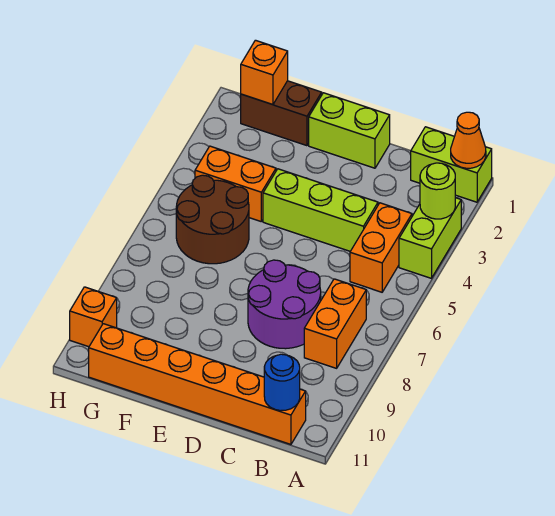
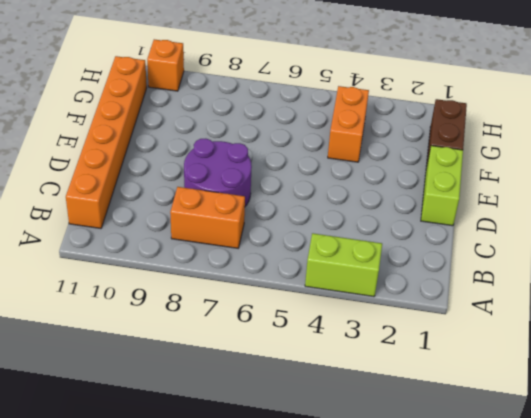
none -> lime 1x2 brick [411,127,492,202]
none -> orange 1x2 brick [350,203,412,292]
none -> lime 1x3 brick [263,169,378,251]

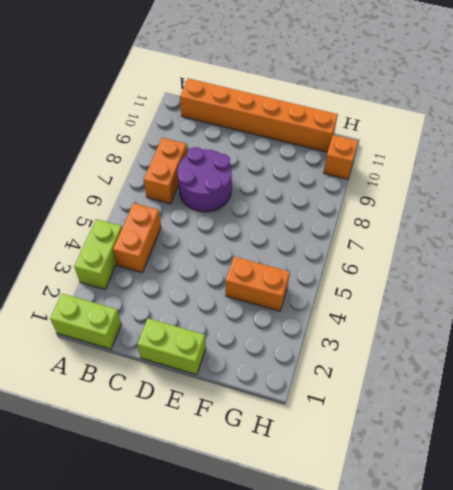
none -> lime 1x3 brick [263,169,378,251]
none -> brown 1x2 brick [241,81,322,146]
none -> brown 2x2 round brick [176,175,249,264]

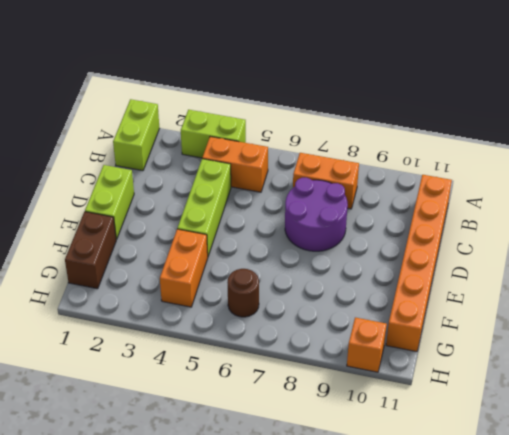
brown 1x1 round brick [228,269,259,317] -> brown 2x2 round brick [176,175,249,264]
none -> orange 1x1 cone [451,112,486,168]
none -> lime 1x1 round brick [420,163,455,219]
none -> blue 1x1 round brick [264,354,300,411]

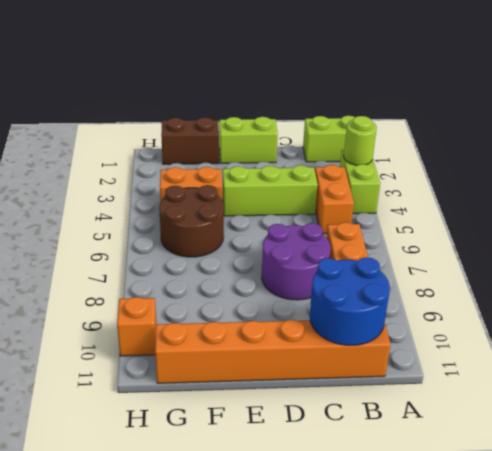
blue 2x2 round brick [310,257,390,345] -> blue 1x1 round brick [264,354,300,411]
none -> orange 1x1 cone [451,112,486,168]
none -> orange 1x1 brick [241,40,288,105]

